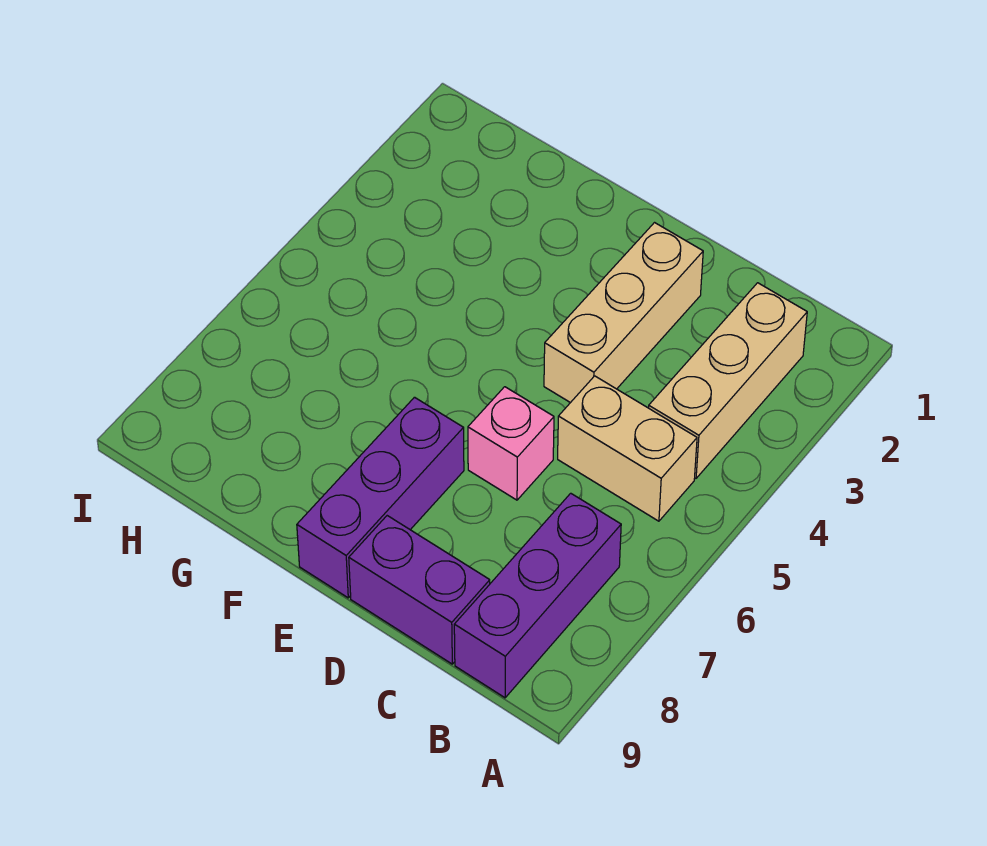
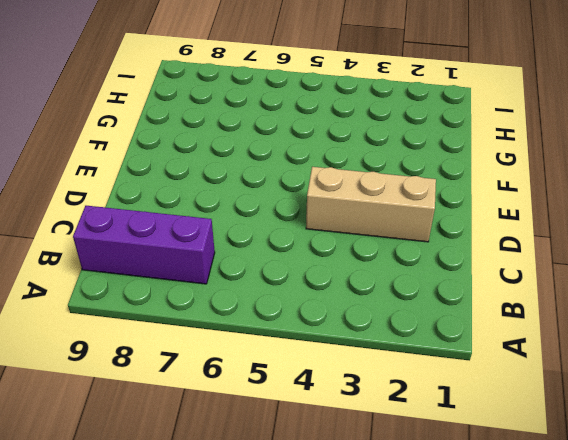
none -> tan 1x3 brick [649,283,807,478]
none -> tan 1x2 brick [558,376,697,521]

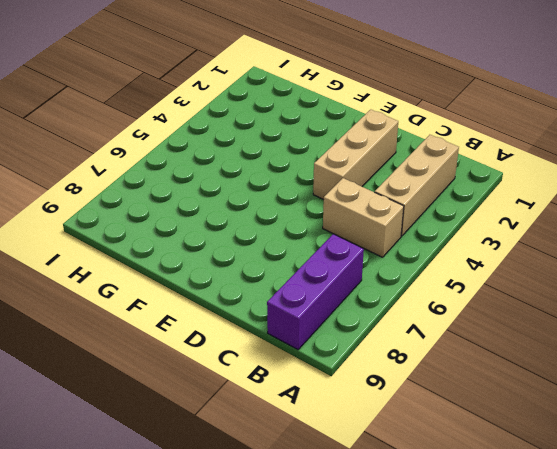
none -> purple 1x2 brick [349,516,490,664]
none -> pink 1x1 brick [468,387,554,500]

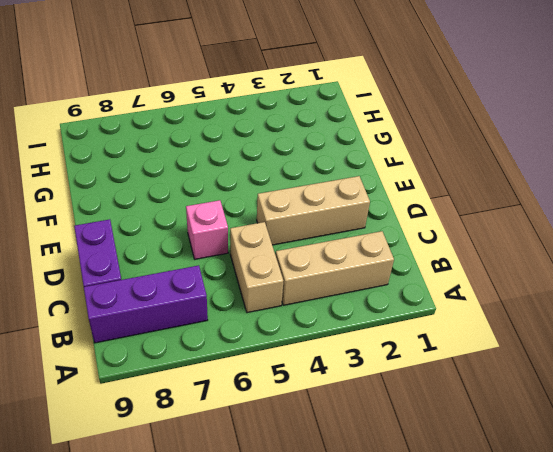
none -> purple 1x3 brick [297,397,464,598]

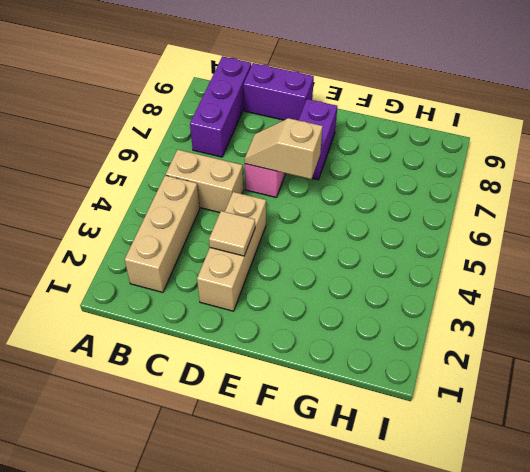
tan 1x1 tile [209,211,255,256] -> none
tan 1x2 slope [244,118,323,179] -> none
purple 1x2 brick [299,99,337,180] -> purple 1x3 brick [297,397,464,598]

